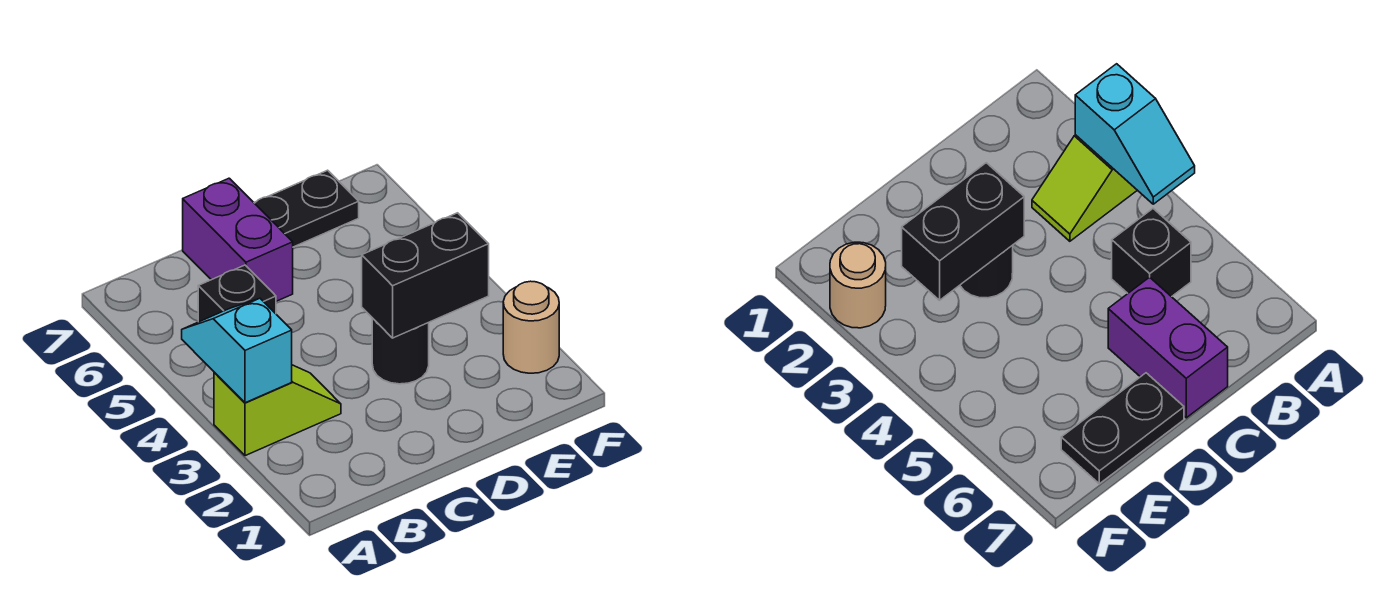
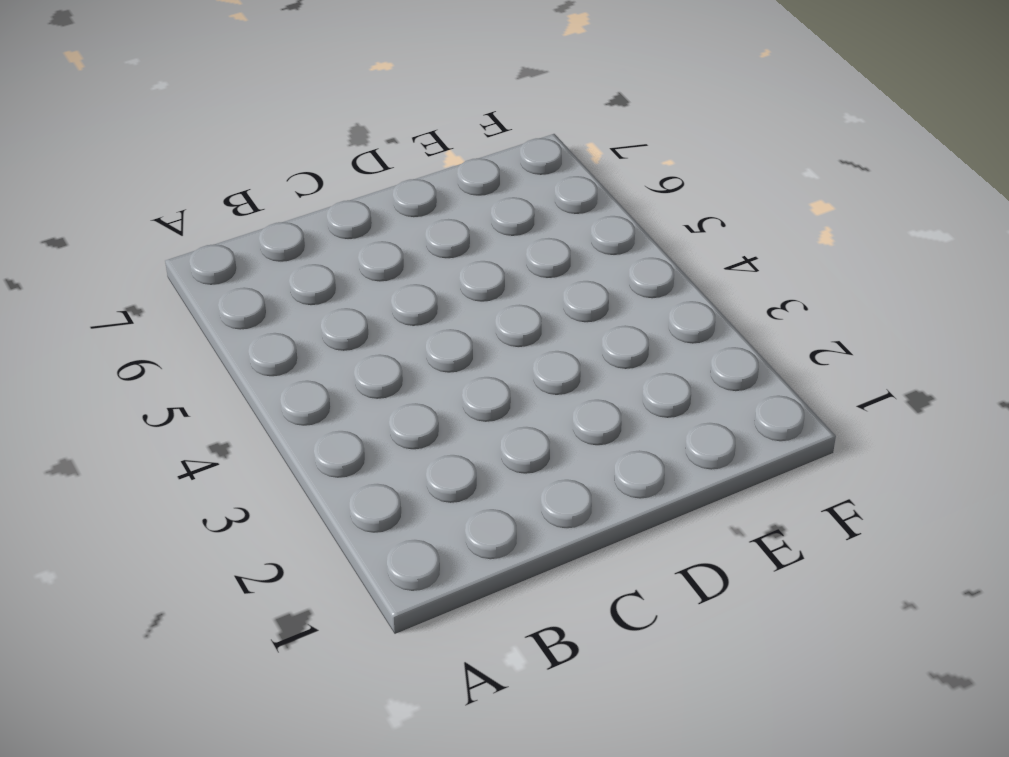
none -> lime 1x2 slope [214,365,341,456]
none -> black 1x1 brick [198,265,276,322]

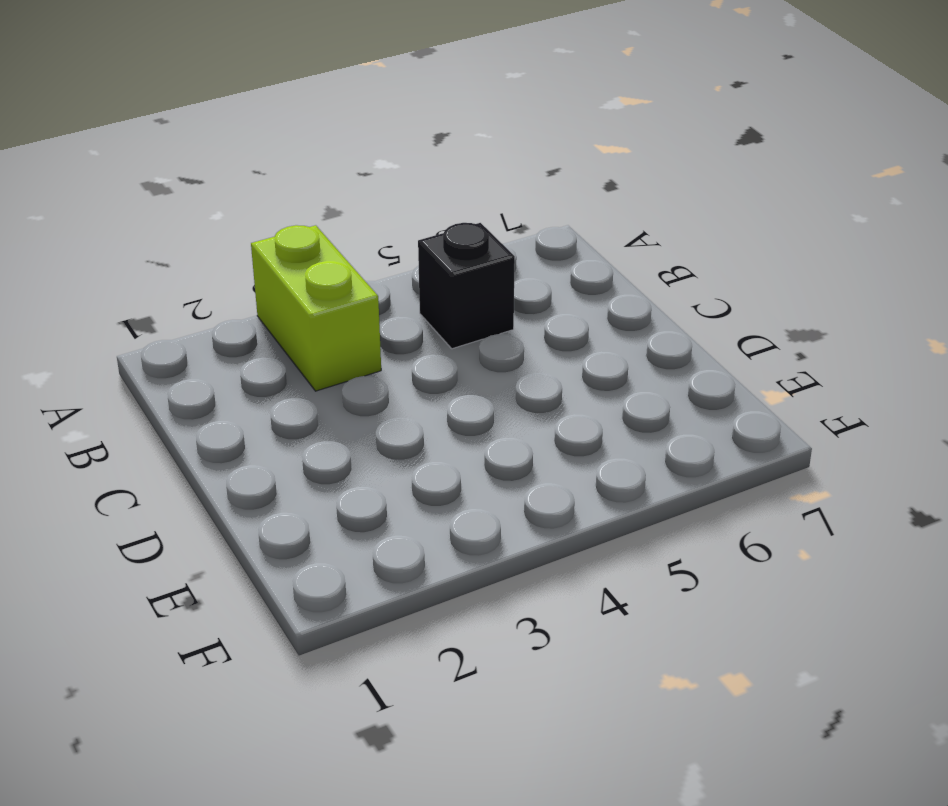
lime 1x2 brick [251,225,381,391] -> lime 1x2 slope [214,365,341,456]
none -> purple 1x2 brick [183,178,293,301]
none -> black 1x1 round brick [372,318,429,384]

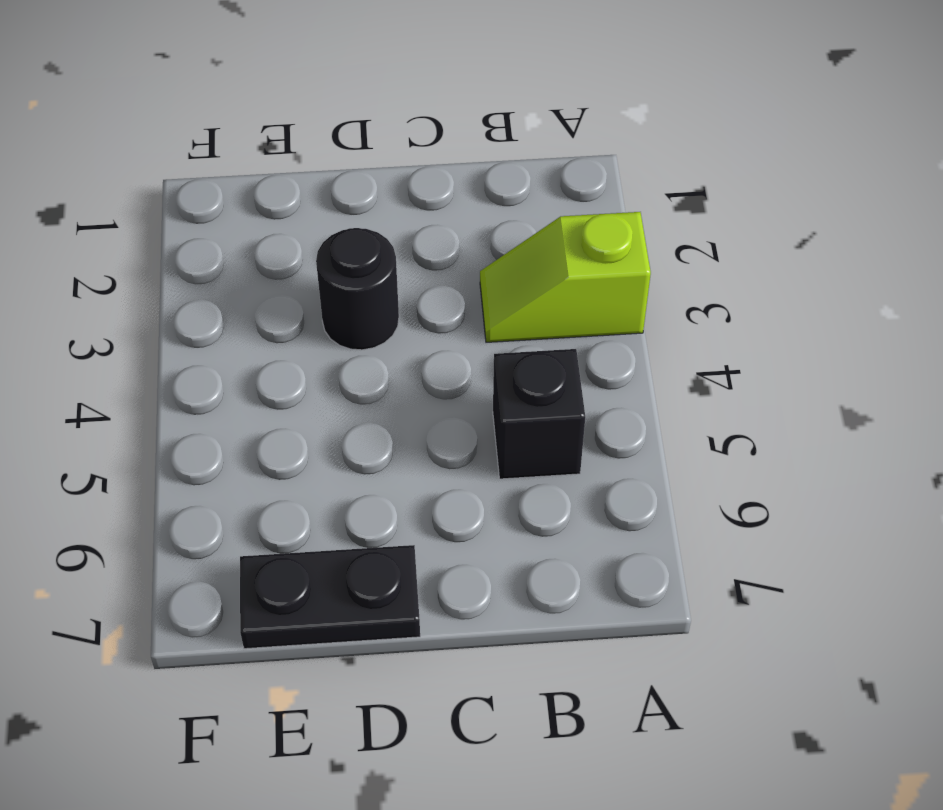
none -> purple 1x2 brick [183,178,293,301]
none -> tan 1x1 round brick [503,281,559,373]

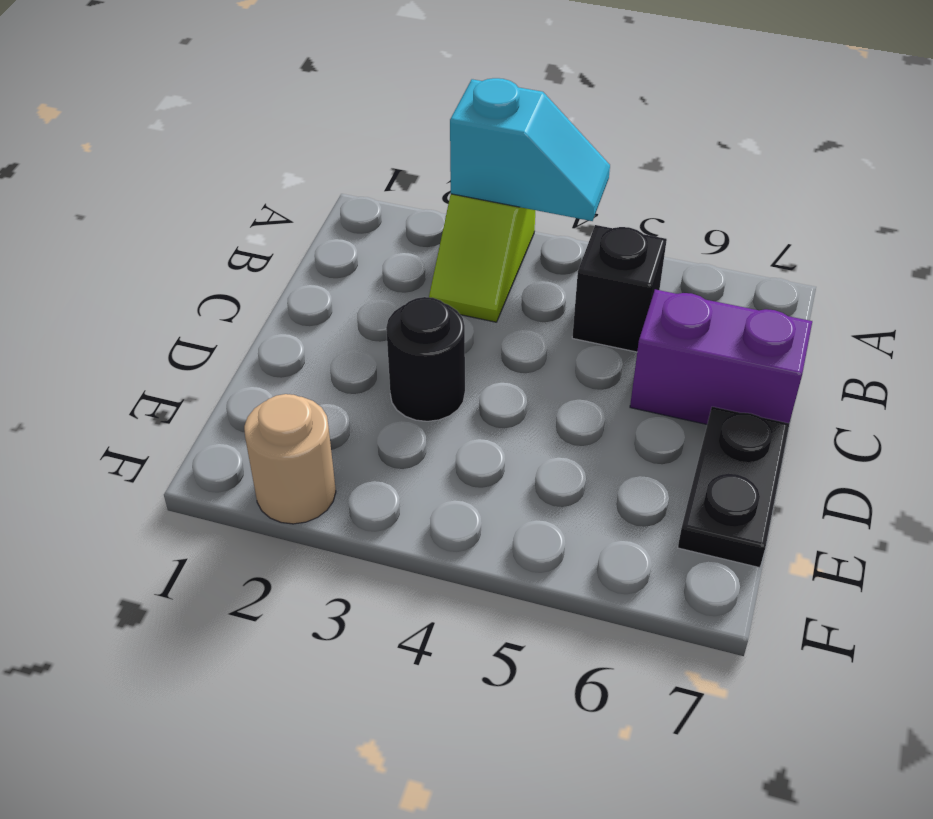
none -> black 1x2 brick [362,213,489,338]

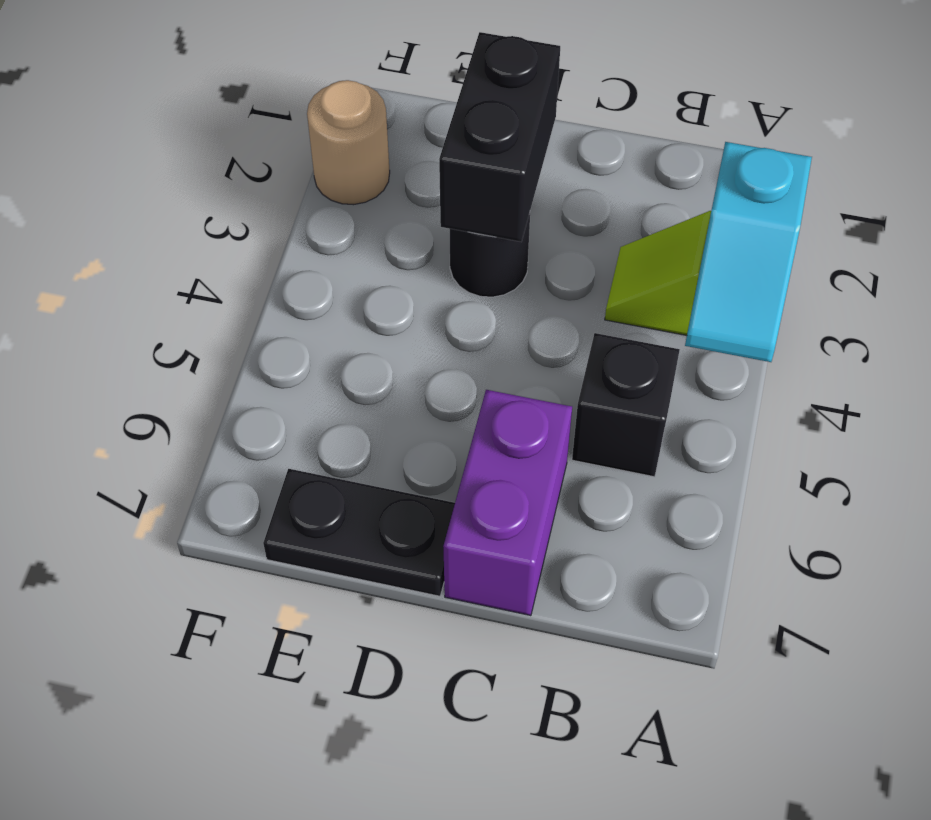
black 1x2 brick [439,32,560,242] -> black 1x2 brick turned to [362,213,489,338]

